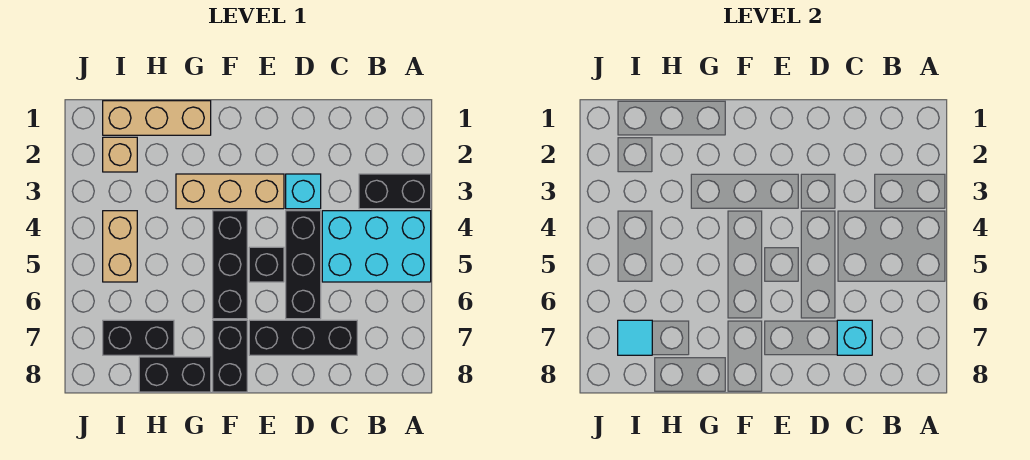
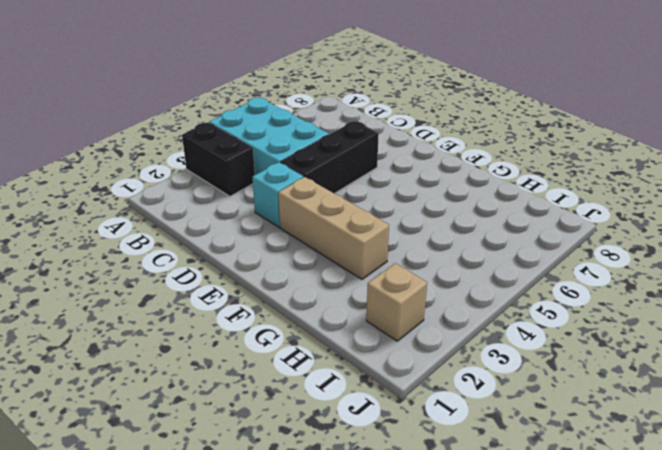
none -> black 1x3 brick [249,320,357,355]
none -> black 1x1 brick [249,247,284,282]
none -> black 1x3 brick [213,211,247,319]

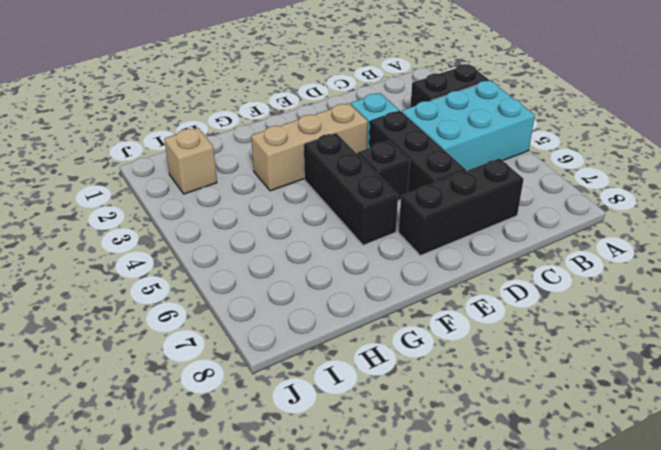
none -> black 1x2 brick [213,320,247,392]
none -> tan 1x3 brick [103,101,211,135]
none -> black 1x2 brick [139,357,211,392]

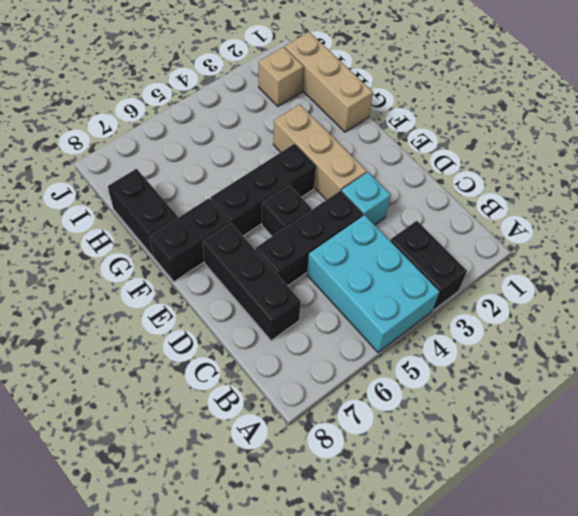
none -> black 1x2 brick [103,320,174,355]
none -> tan 1x2 brick [103,211,137,282]
none -> cyan 1x1 brick [837,320,872,355]

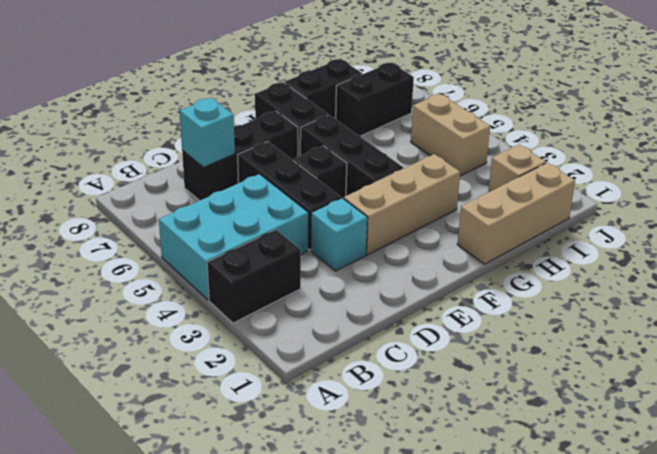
none -> cyan 1x1 tile [618,320,652,355]

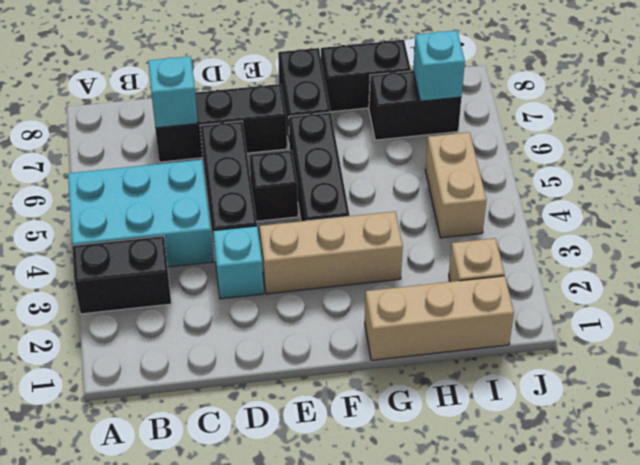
cyan 1x1 brick [413,30,465,101] -> cyan 1x1 tile [618,320,652,355]

